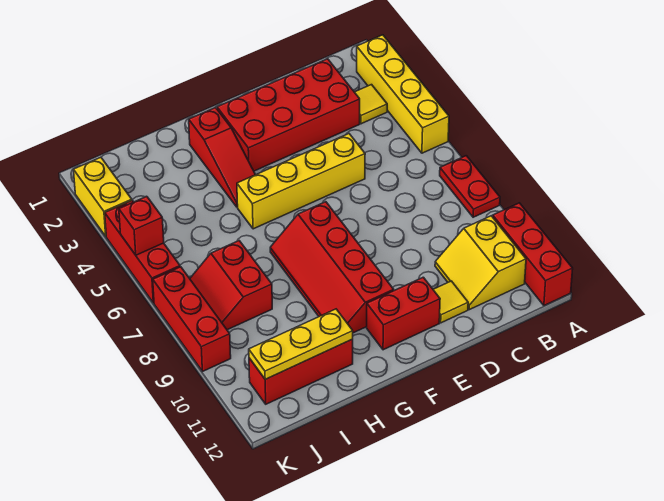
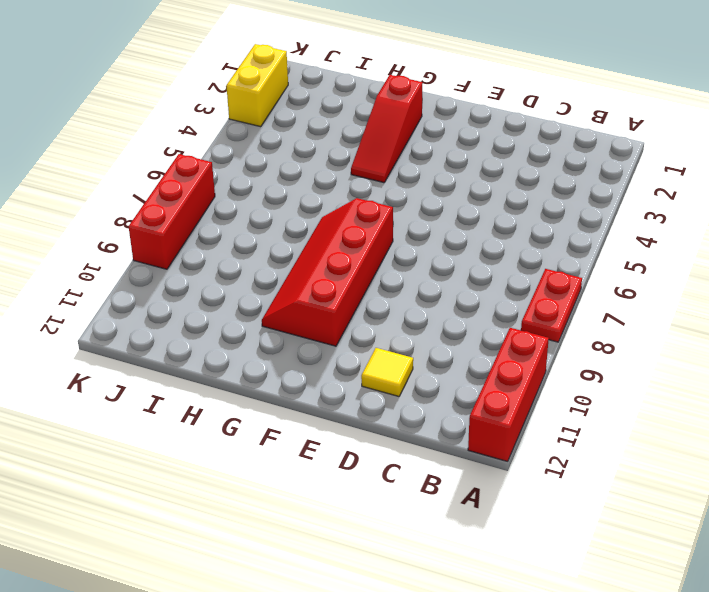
none -> yellow 1x4 brick [357,35,449,153]
none -> yellow 1x1 tile [355,85,387,124]
none -> yellow 2x2 slope [435,216,526,310]

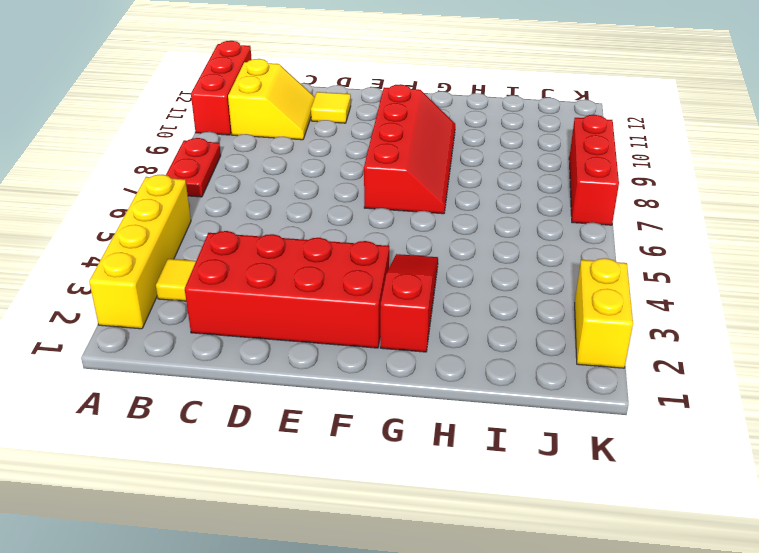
none -> yellow 1x4 brick [237,134,365,229]
none -> red 1x2 brick [367,277,440,350]
none -> red 1x3 brick [249,339,353,404]

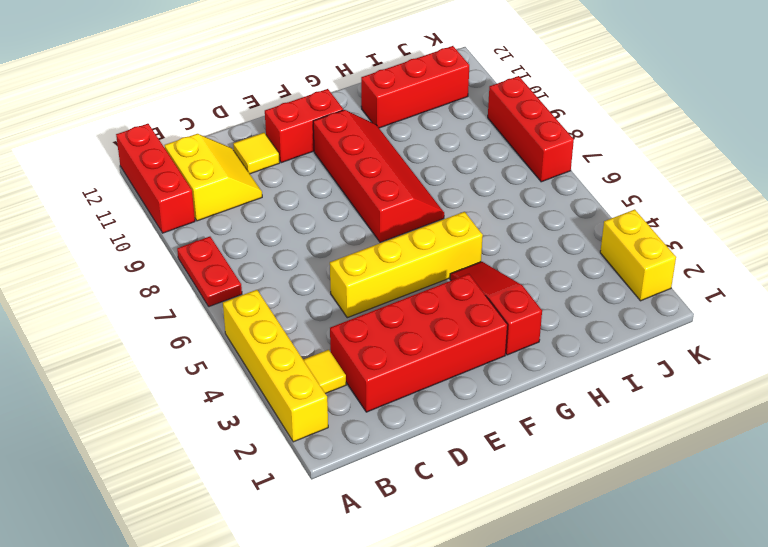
none -> red 2x2 slope [190,241,272,330]
none -> red 1x3 brick [105,200,180,303]
none -> yellow 1x3 plate [249,309,353,379]

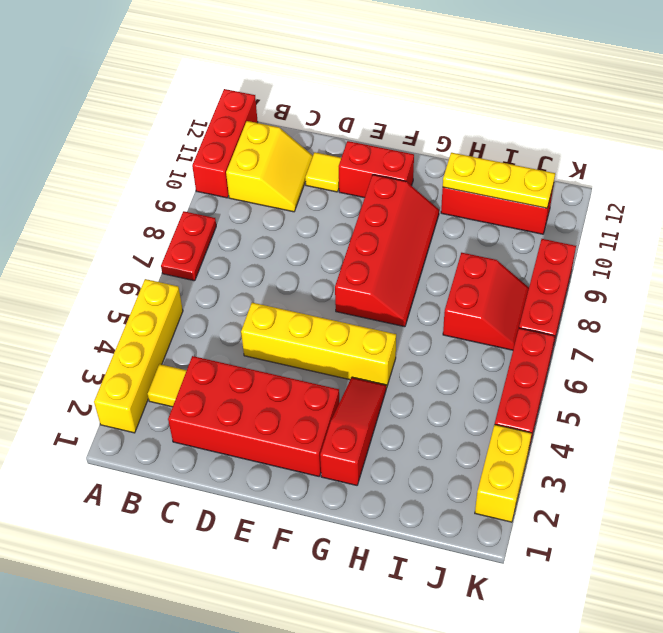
none -> red 1x1 brick [119,196,164,255]

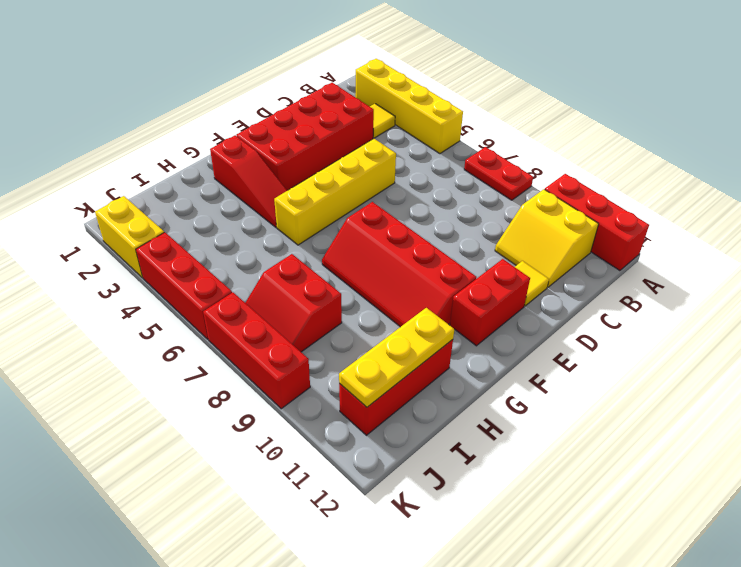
none -> red 1x1 brick [119,196,164,255]

